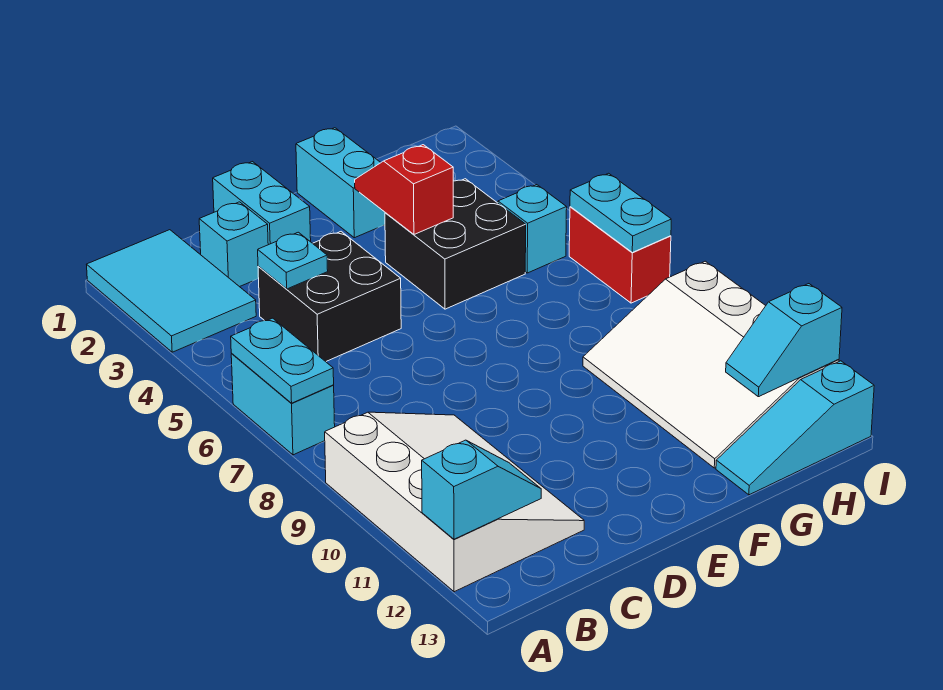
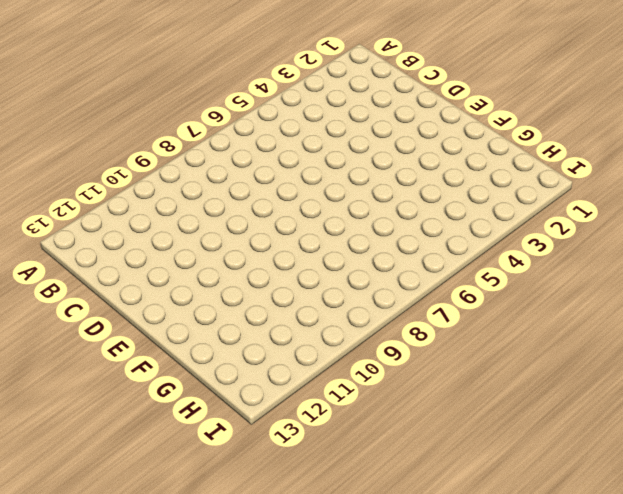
none -> cyan 2x3 tile [87,230,256,352]
none -> cyan 1x2 brick [231,354,335,455]
none -> white 3x4 slope [325,412,584,592]

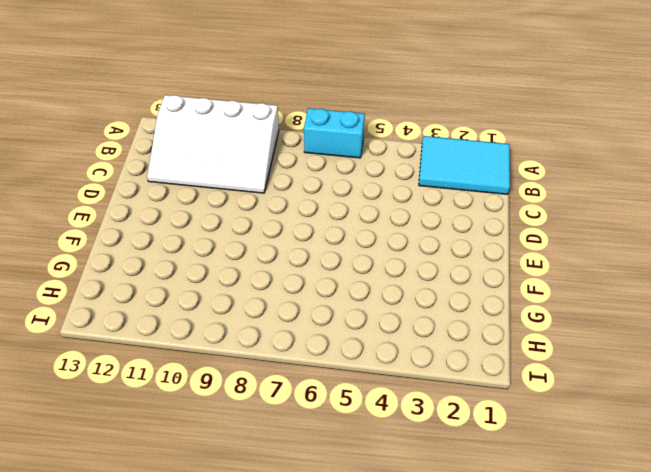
none -> cyan 1x1 brick [199,202,268,287]
none -> black 2x2 brick [258,232,401,362]
none -> cyan 1x2 brick [213,162,311,245]

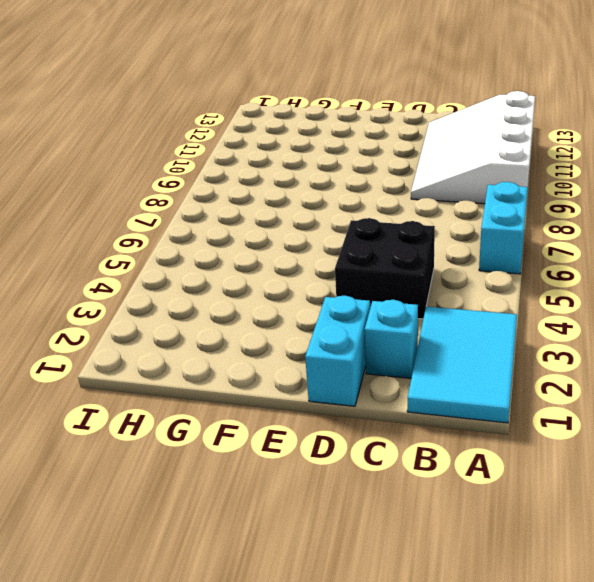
none -> cyan 1x2 brick [296,128,385,238]
none -> black 2x2 brick [385,179,526,309]
none -> white 3x4 slope [583,261,839,468]

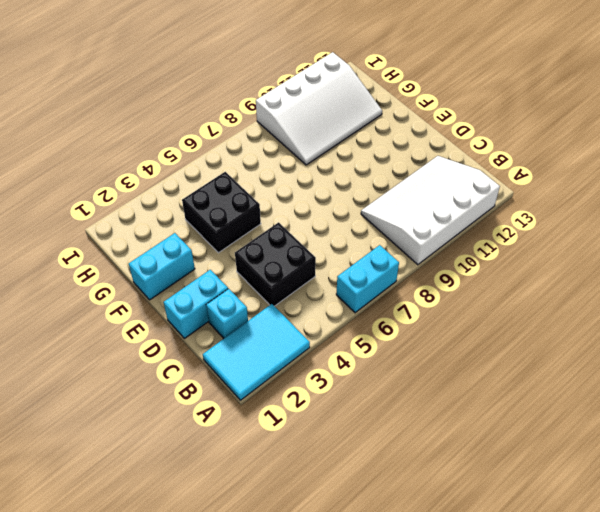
none -> cyan 1x3 slope [716,361,874,495]
none -> cyan 1x1 brick [498,185,567,273]
none -> red 1x2 brick [569,207,671,303]

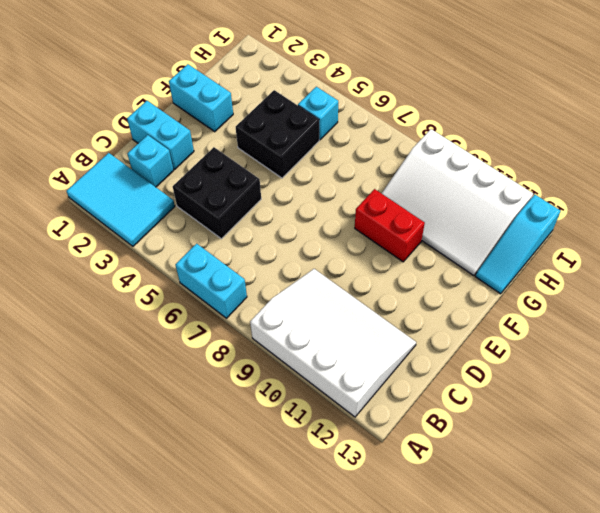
red 1x2 brick [355,189,425,262] -> red 1x2 brick moved to [569,207,671,303]
none -> cyan 1x2 plate [231,318,334,403]
none -> cyan 1x2 slope [422,440,541,539]
none -> cyan 1x1 plate [258,232,328,289]

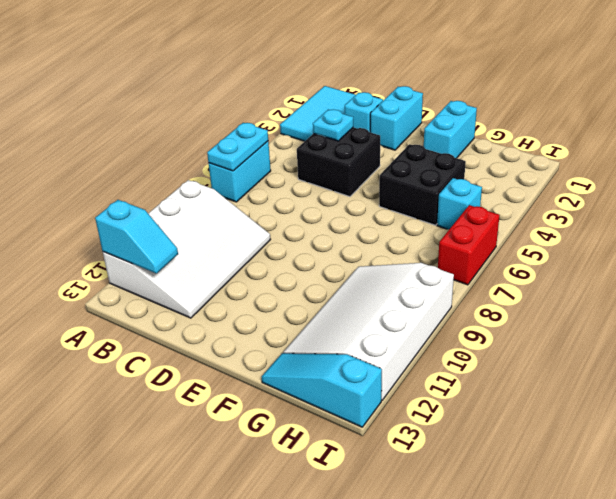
none -> red 1x2 slope [355,145,453,234]
none -> cyan 1x2 slope [726,284,842,397]
none -> cyan 1x2 plate [570,173,671,252]

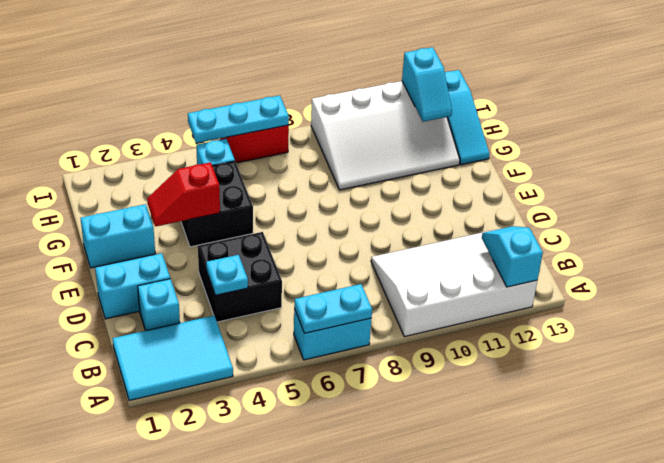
cyan 1x3 plate [188,95,289,143] -> cyan 1x2 plate [570,173,671,252]

